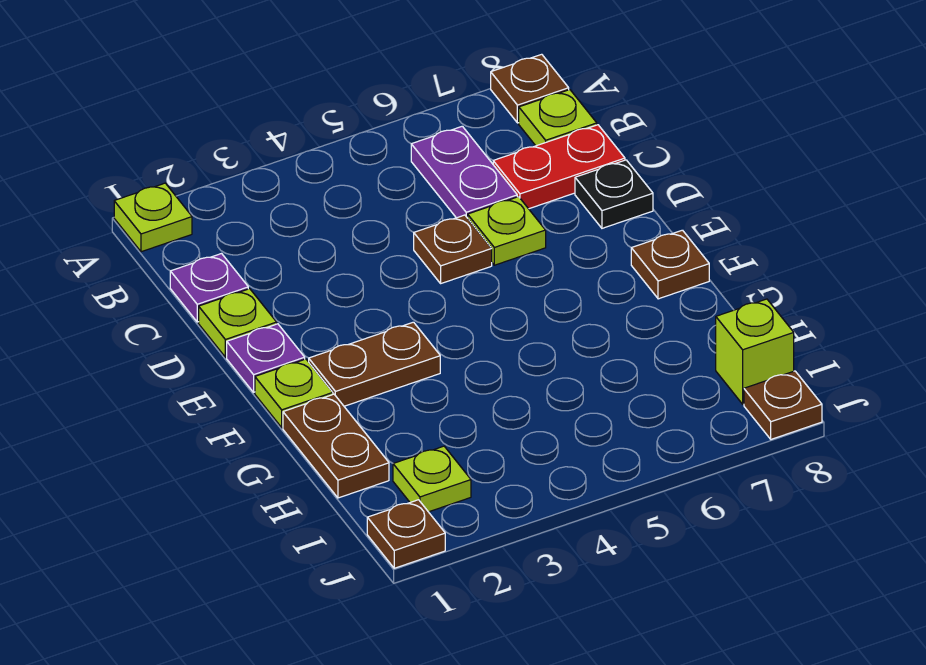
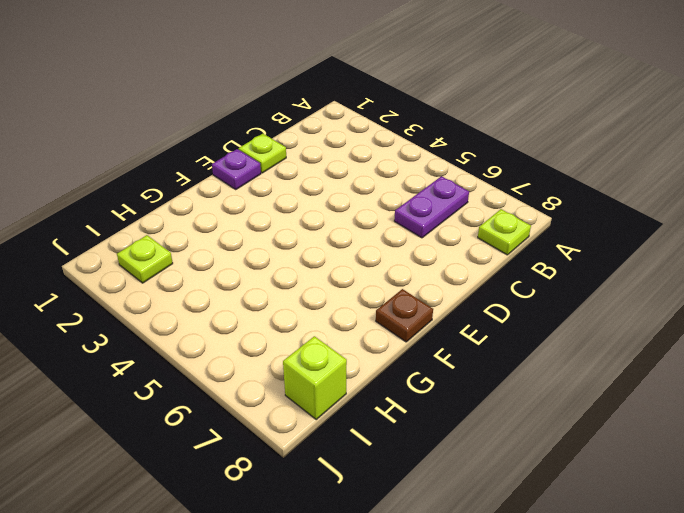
none -> lime 1x1 plate [114,183,192,252]
none -> brown 1x1 plate [491,54,569,123]
none -> purple 1x1 plate [170,254,248,322]

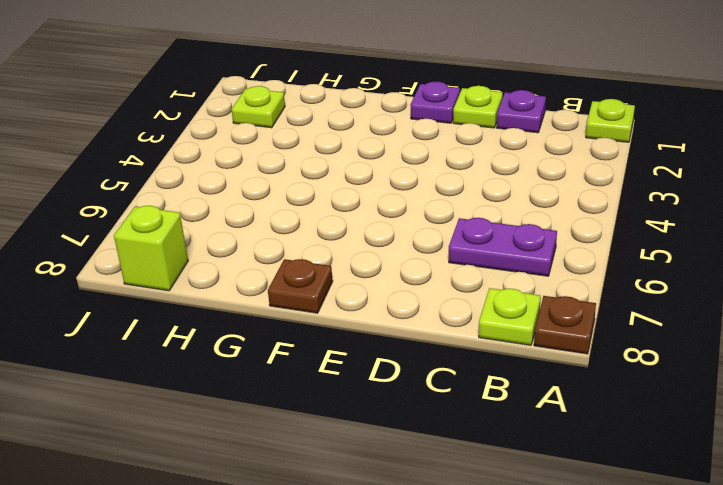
none -> red 1x2 plate [493,125,625,209]
none -> brown 1x1 plate [414,215,492,283]
none -> lime 1x1 plate [468,197,546,265]

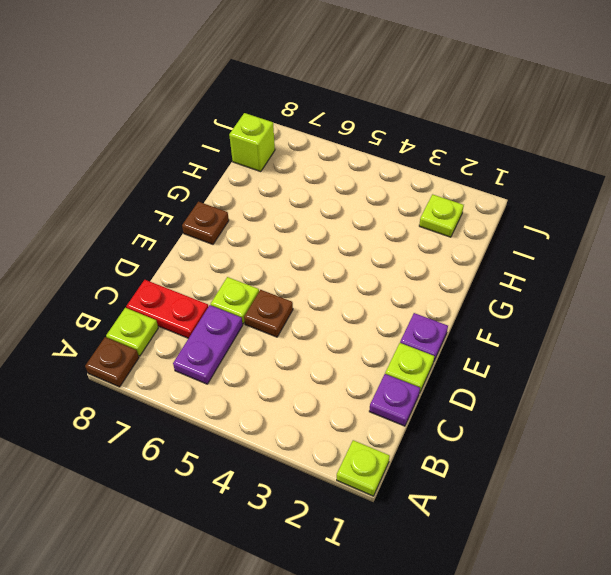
none -> black 1x1 plate [575,160,653,228]
none -> lime 1x1 plate [255,359,333,427]
none -> brown 1x2 plate [309,322,440,406]

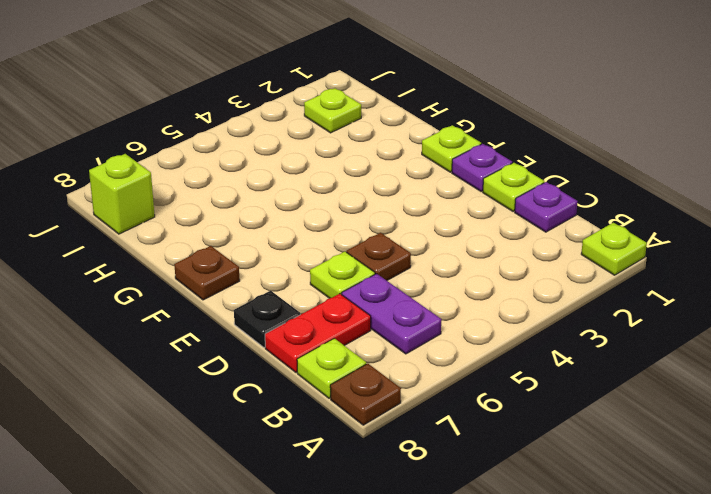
none -> brown 1x2 plate [309,322,440,406]
none -> brown 1x2 plate [283,394,389,498]
none -> brown 1x1 plate [367,500,445,568]

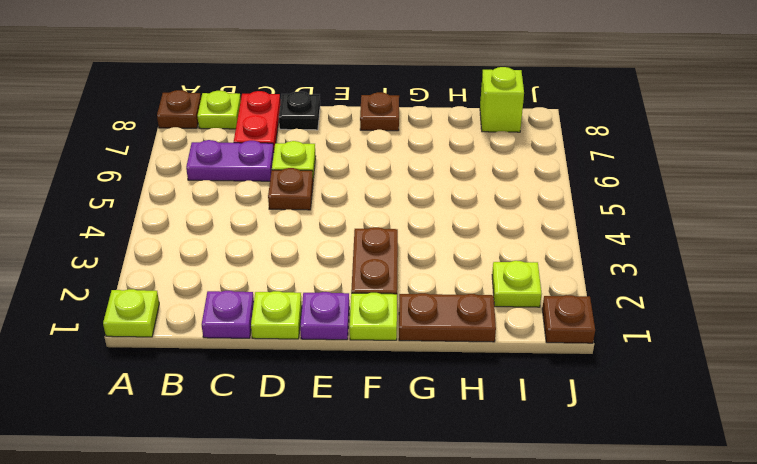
none -> brown 1x1 plate [744,371,822,439]

